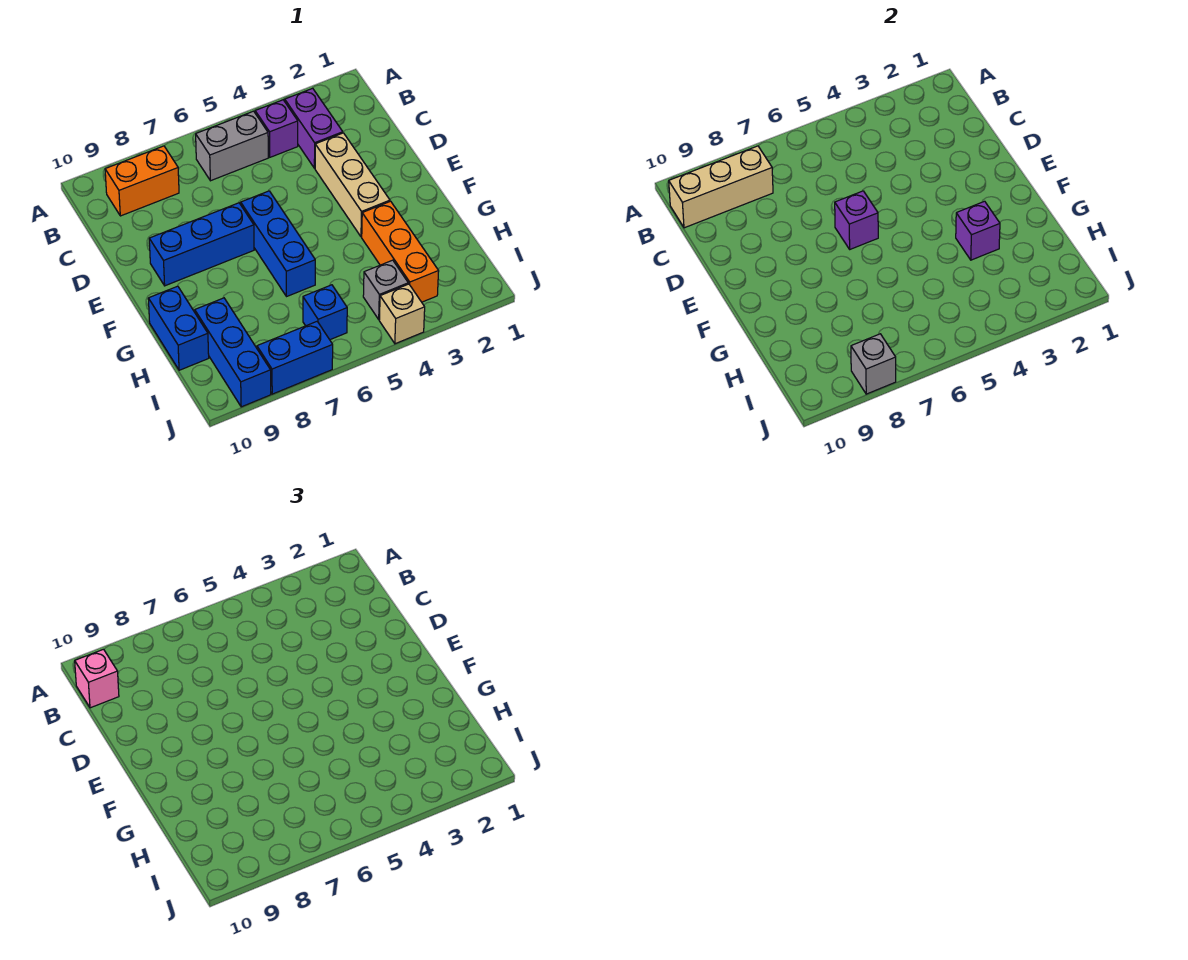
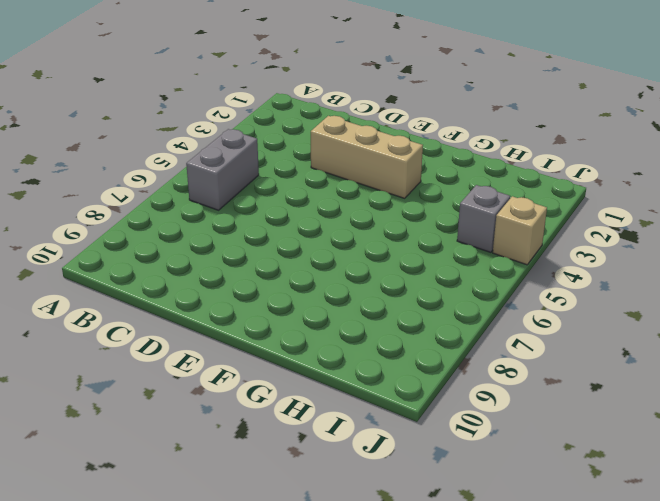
none -> purple 1x2 brick [285,88,343,168]
none -> purple 1x1 brick [255,100,298,157]
none -> orange 1x2 brick [105,146,179,216]

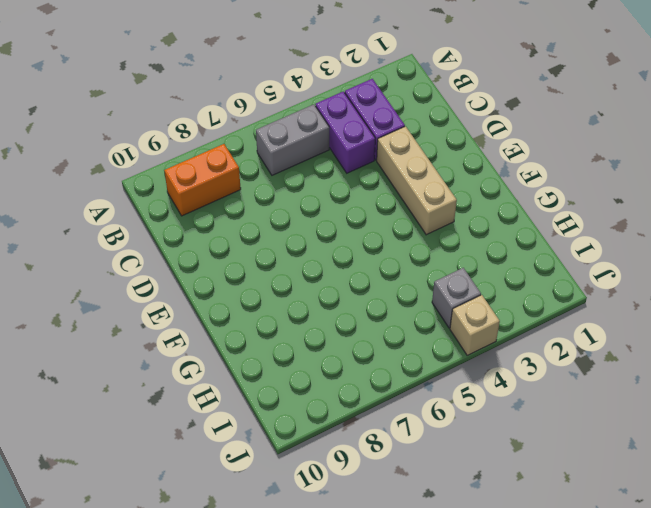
purple 1x2 brick [315,92,375,173] -> purple 1x1 brick [255,100,298,157]
none -> blue 1x3 brick [241,191,315,297]
none -> blue 1x3 brick [149,203,254,286]
none -> orange 1x3 brick [362,201,439,302]

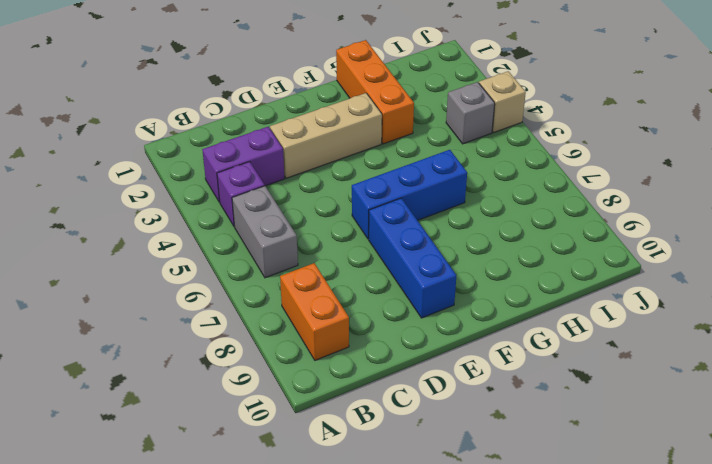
orange 1x3 brick [336,40,414,144] -> orange 1x3 brick turned to [362,201,439,302]
none -> blue 1x2 brick [148,286,209,370]
none -> blue 1x3 brick [195,298,271,407]
none -> blue 1x1 brick [303,285,347,340]

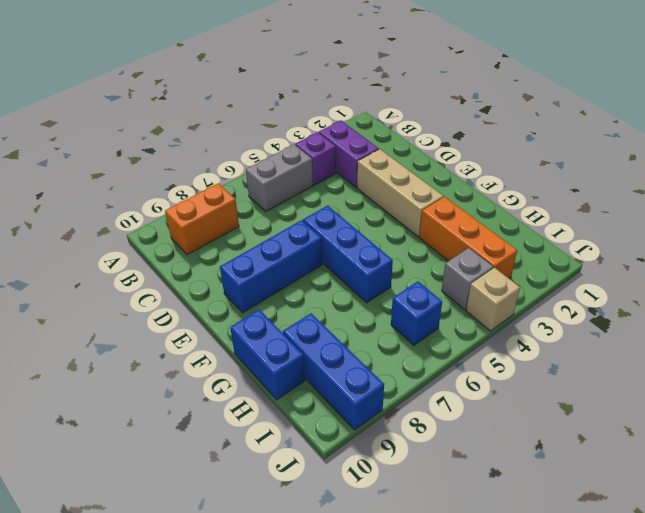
none -> blue 1x2 brick [257,322,333,394]
none -> tan 1x3 brick [669,146,773,228]
none -> purple 1x1 brick [835,191,878,249]

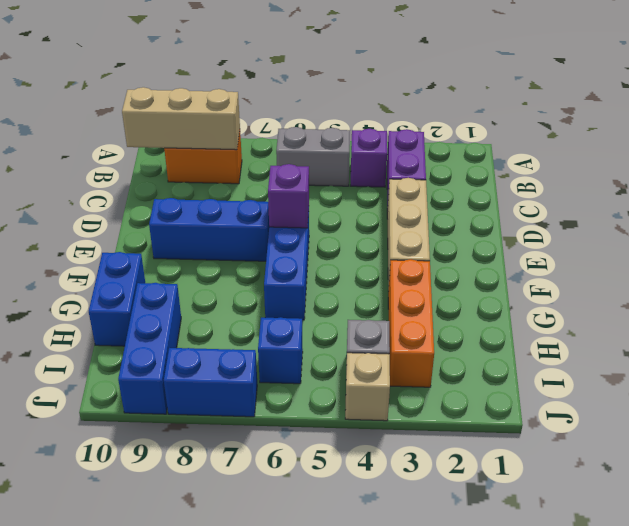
none -> purple 1x1 brick [956,201,1000,260]
none -> grey 1x1 brick [851,334,896,394]
none -> pink 1x1 brick [75,649,119,708]

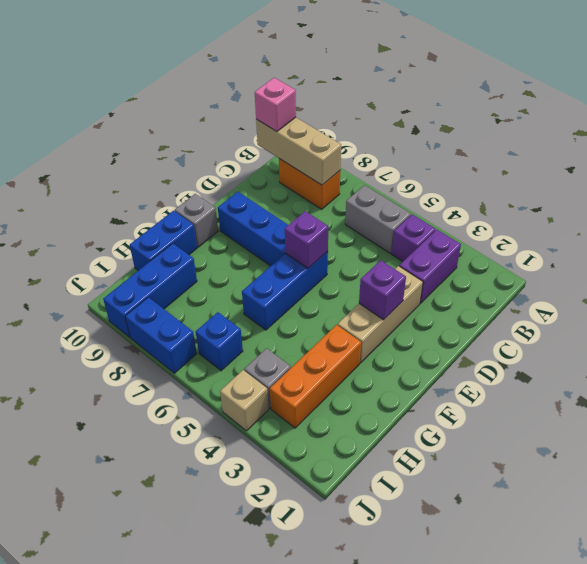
purple 1x1 brick [359,260,406,320] -> purple 1x1 brick moved to [956,201,1000,260]
grey 1x1 brick [175,194,218,247] -> grey 1x1 brick moved to [851,334,896,394]

